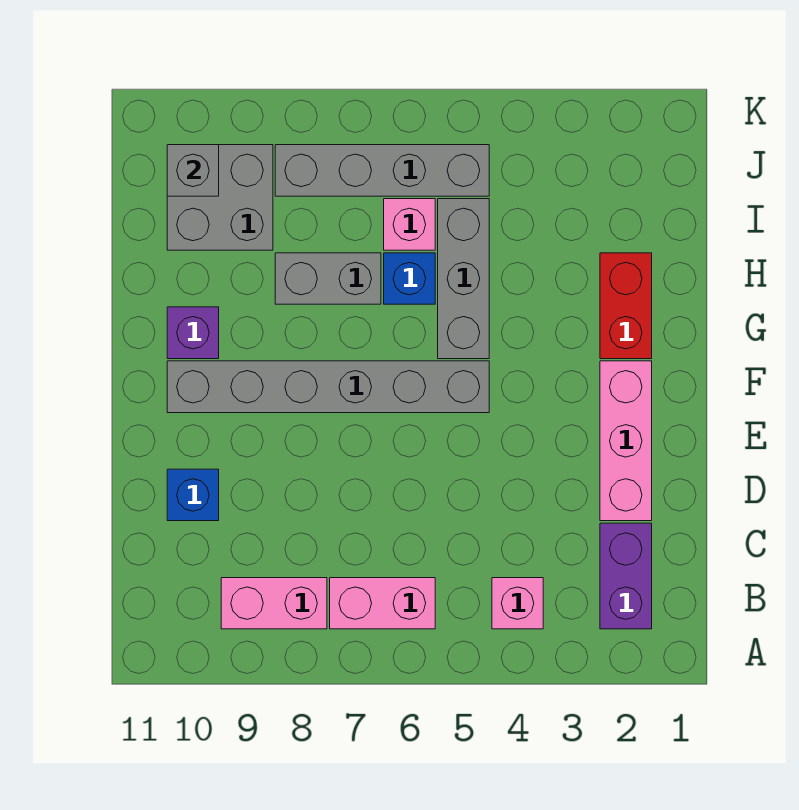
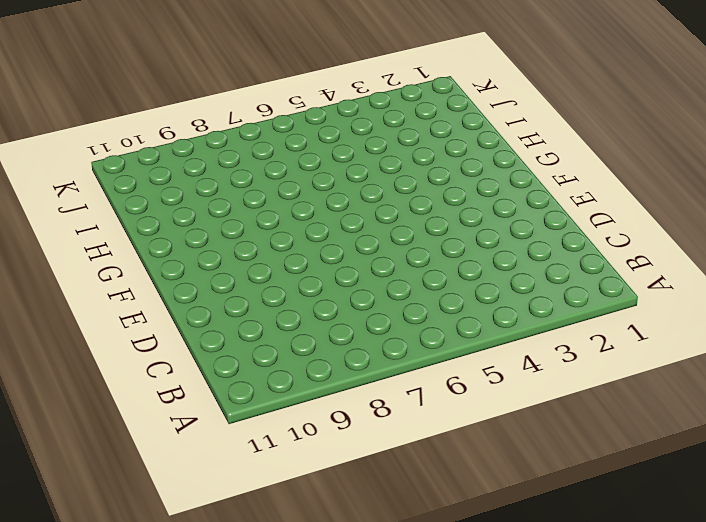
none -> purple 1x2 brick [600,523,652,629]
none -> pink 1x1 brick [492,578,543,629]
none -> pink 1x2 brick [330,578,435,629]

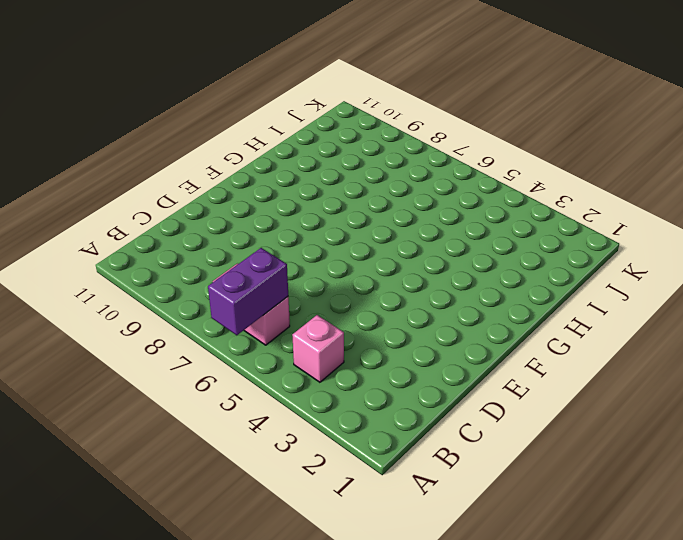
purple 1x2 brick [208,248,288,335] -> purple 1x2 brick moved to [600,523,652,629]
none -> pink 1x2 brick [221,578,327,629]
none -> pink 1x3 brick [600,361,652,521]
none -> blue 1x1 brick [167,469,219,521]

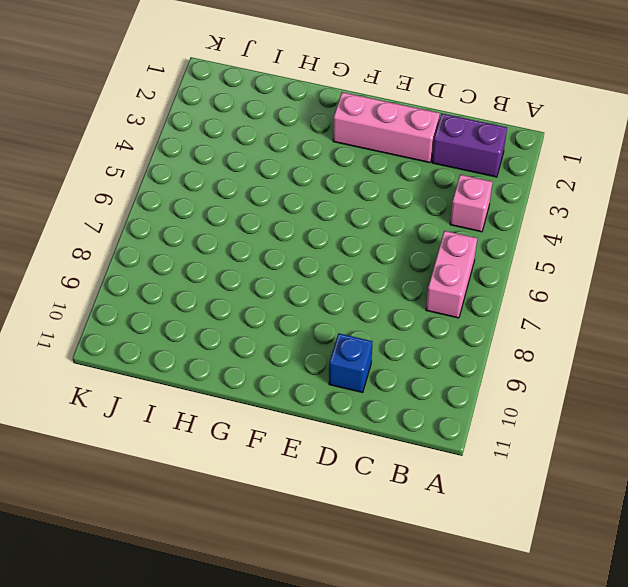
none -> pink 1x2 brick [221,578,327,629]
none -> grey 1x6 brick [167,361,489,413]
none -> red 1x2 brick [600,253,652,359]

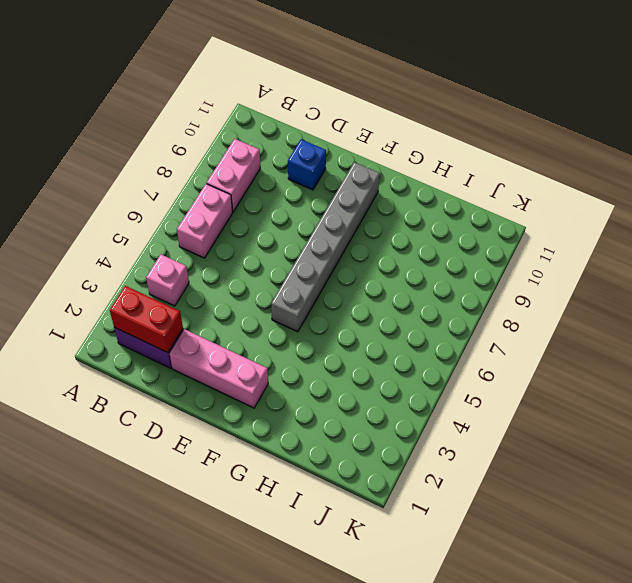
red 1x2 brick [110,286,183,353] -> red 1x2 brick moved to [600,253,652,359]
none -> grey 1x3 brick [438,199,489,359]
none -> purple 1x1 brick [167,307,219,359]
none -> blue 1x1 brick [384,253,435,304]

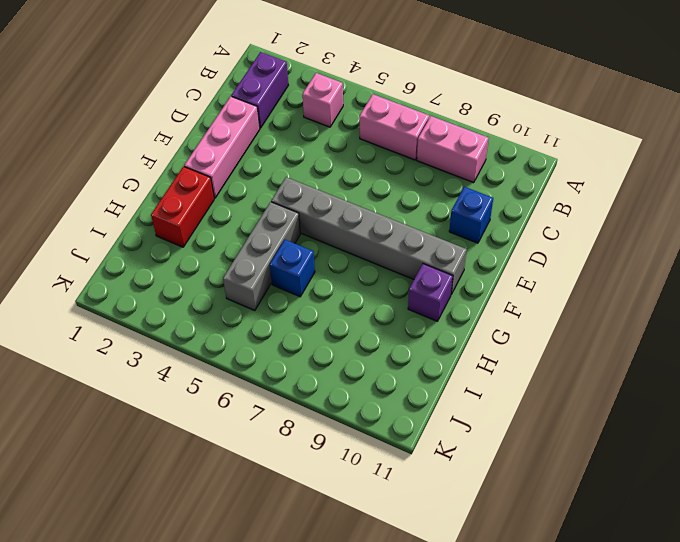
none -> grey 1x2 brick [275,253,381,304]
none -> pink 1x1 brick [384,199,435,250]
none -> grey 2x2 brick [167,145,273,250]

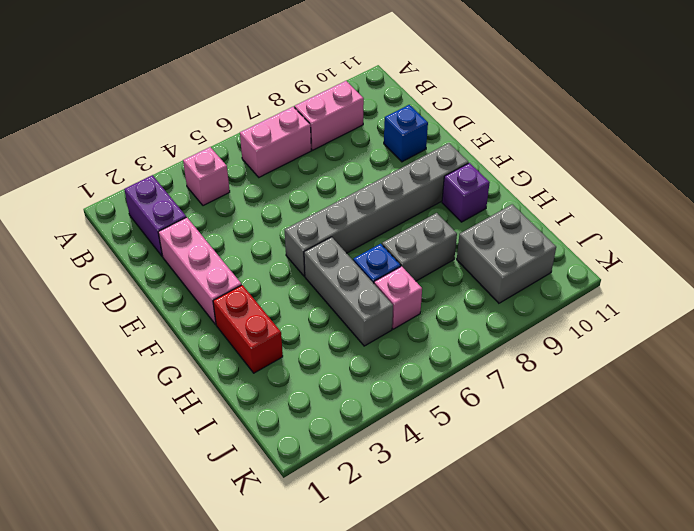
none -> grey 1x4 brick [275,145,489,196]
none -> grey 1x1 brick [167,145,219,196]

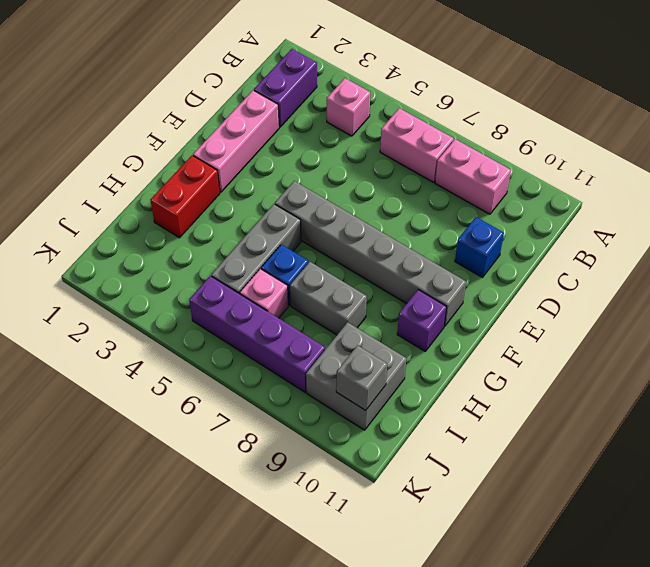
purple 1x4 brick [189,276,325,392] -> grey 1x4 brick [275,145,489,196]

